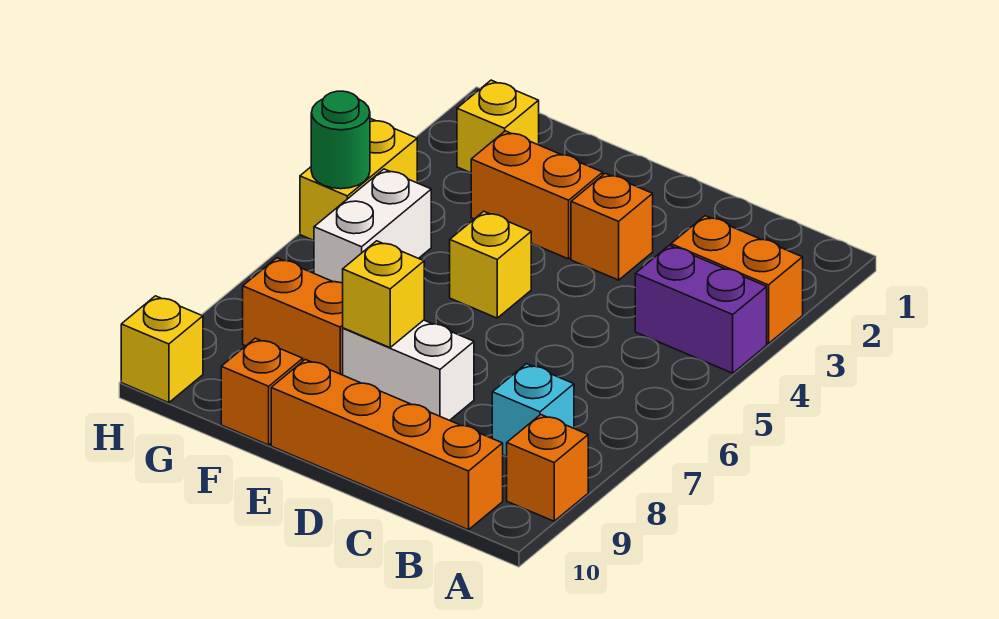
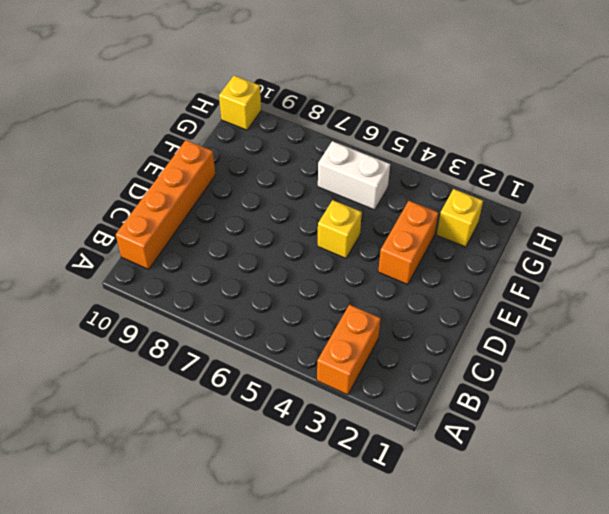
none -> purple 1x2 brick [635,245,767,373]
none -> orange 1x1 brick [506,415,588,521]
none -> cyan 1x1 brick [492,364,574,456]

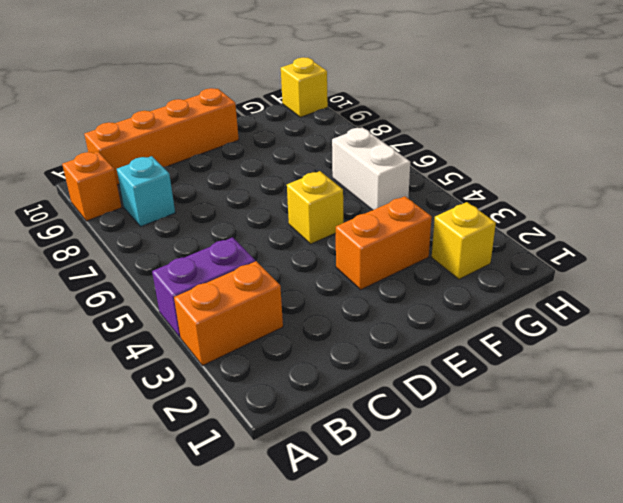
none -> orange 1x1 brick [571,173,653,280]
none -> white 1x2 brick [343,320,474,420]
none -> orange 1x2 brick [243,258,343,375]

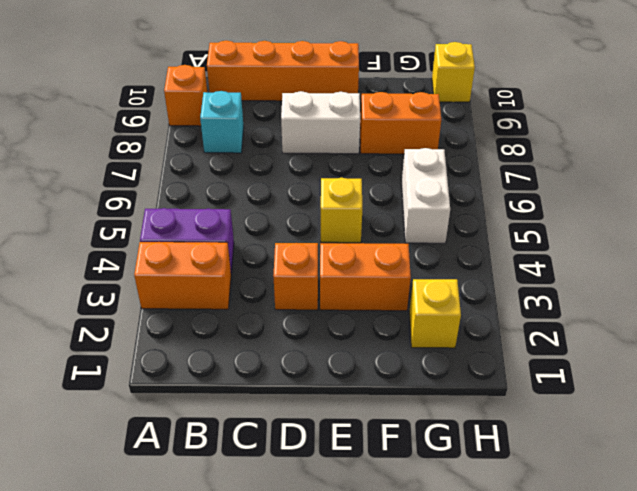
none -> orange 1x1 brick [221,338,303,445]
none -> yellow 1x2 brick [300,118,417,241]
none -> yellow 1x1 brick [343,241,424,348]

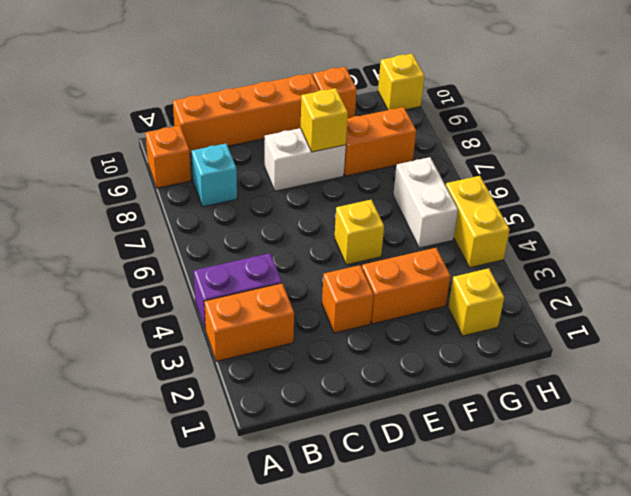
none -> green 1x1 round brick [311,91,370,189]

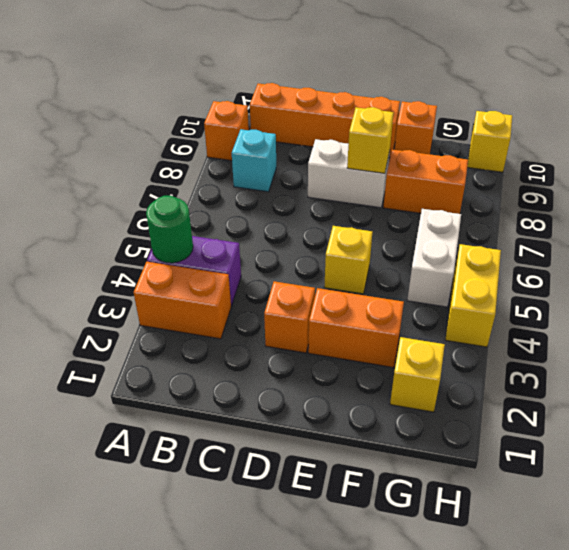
green 1x1 round brick [146,196,193,263] -> green 1x1 round brick moved to [311,91,370,189]

